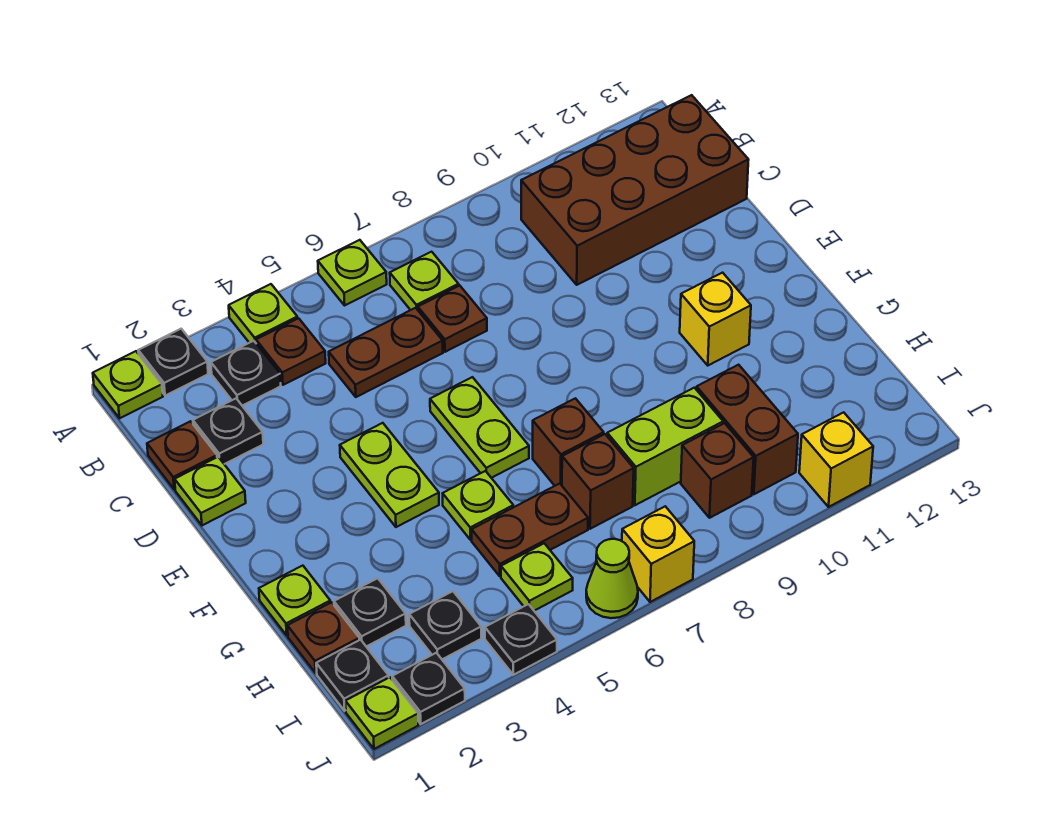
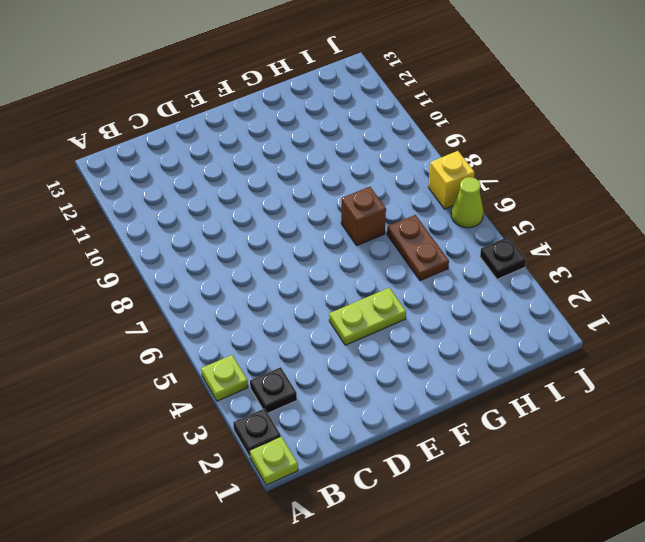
none -> lime 1x1 plate [318,240,387,305]
none -> brown 1x1 plate [256,318,326,385]
none -> lime 1x1 plate [390,252,459,310]
none -> brown 2x4 brick [521,95,749,285]

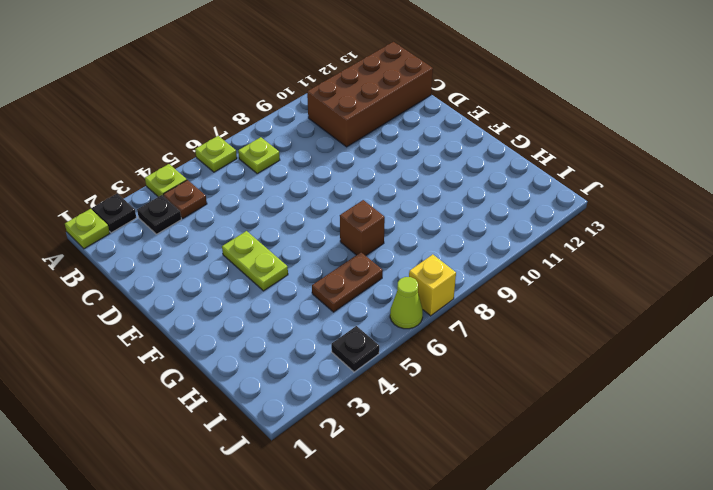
none -> brown 1x1 plate [147,421,217,489]
none -> black 1x1 plate [193,399,263,464]
none -> brown 1x2 plate [329,308,443,397]
none -> brown 1x1 plate [418,286,487,352]

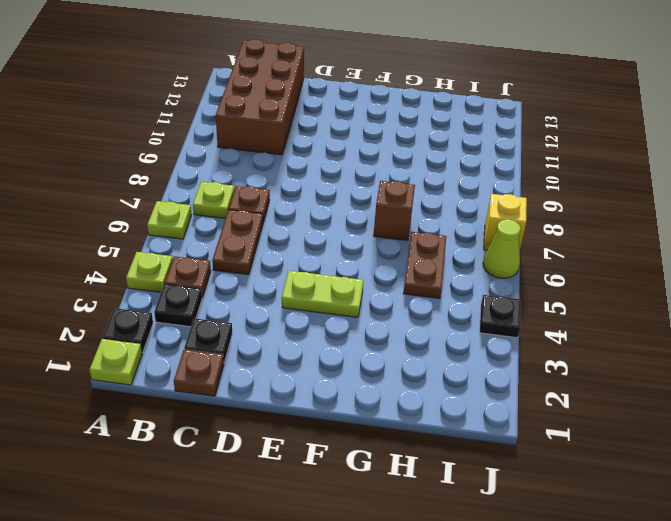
none -> lime 1x1 plate [175,457,246,525]
none -> lime 1x2 plate [430,377,529,478]
none -> yellow 1x1 brick [680,273,751,365]
none -> lime 1x1 plate [259,566,330,635]

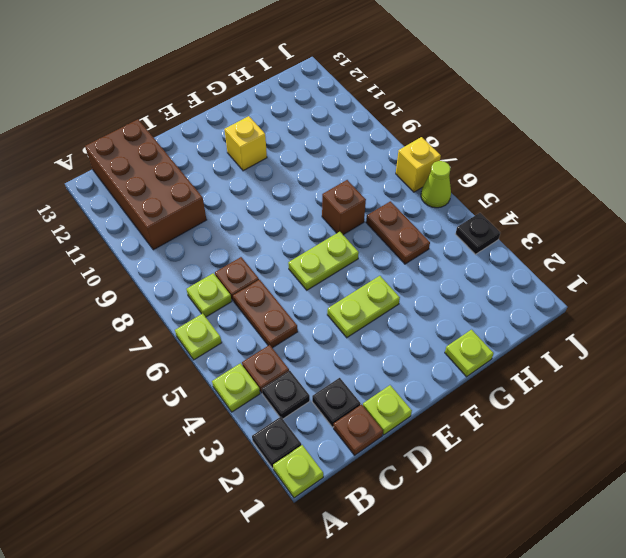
none -> lime 1x1 plate [443,471,513,540]
none -> brown 1x1 plate [287,602,359,673]
none -> black 1x1 plate [334,578,406,647]
none -> brown 1x1 brick [562,434,634,529]

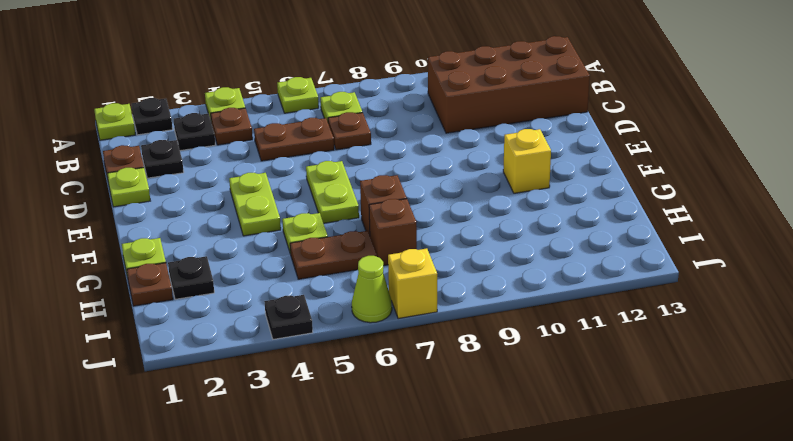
none -> lime 1x2 brick [607,388,723,505]
none -> brown 1x2 brick [696,365,798,494]
none -> black 1x1 plate [316,640,389,711]
none -> black 1x1 plate [409,591,481,659]

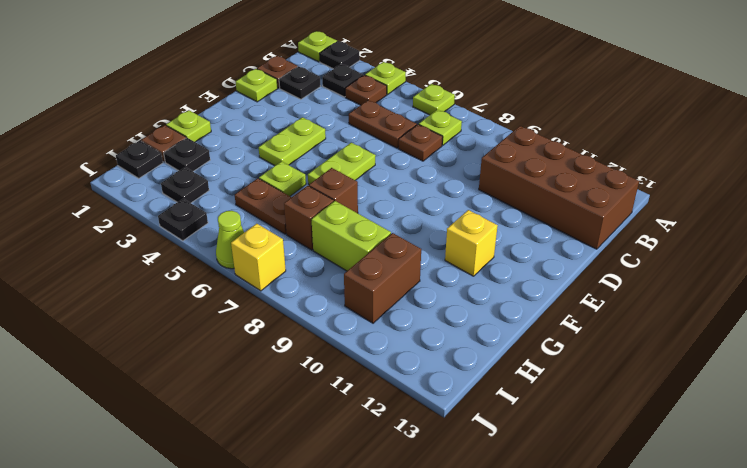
none -> lime 1x1 plate [501,543,573,611]
none -> brown 1x1 brick [681,423,754,518]
none -> lime 1x1 plate [346,677,418,749]
none -> black 1x1 plate [392,653,465,724]

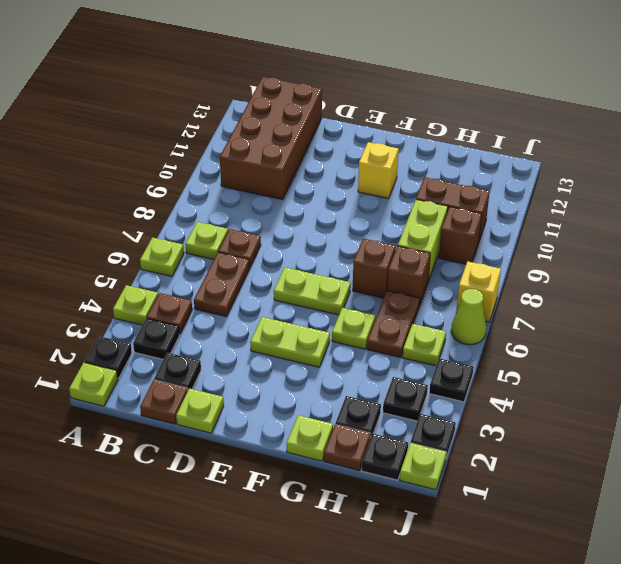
none -> yellow 1x1 brick [799,412,873,507]

